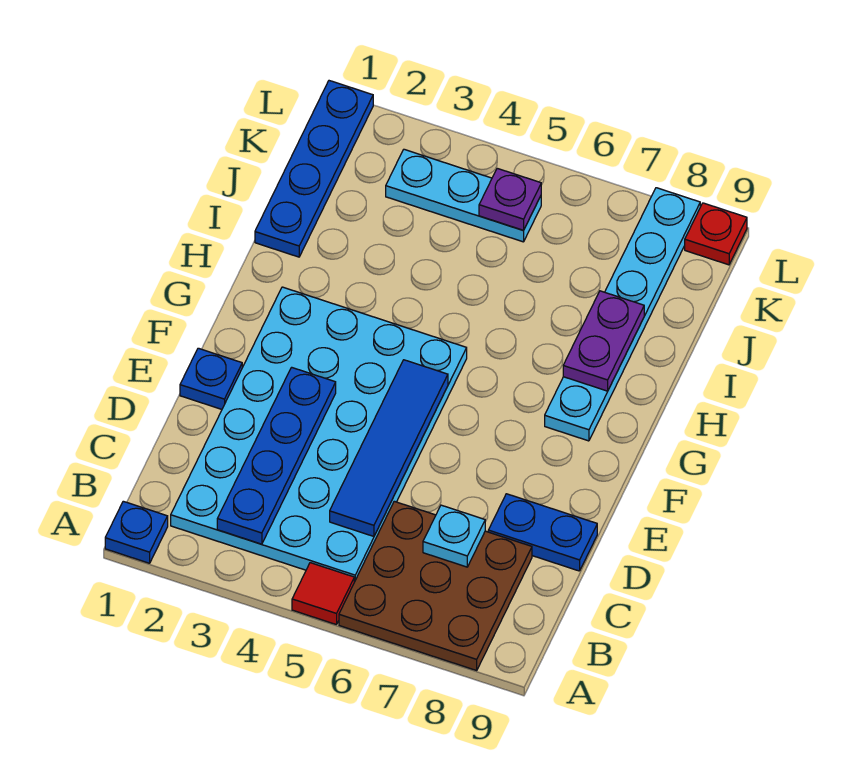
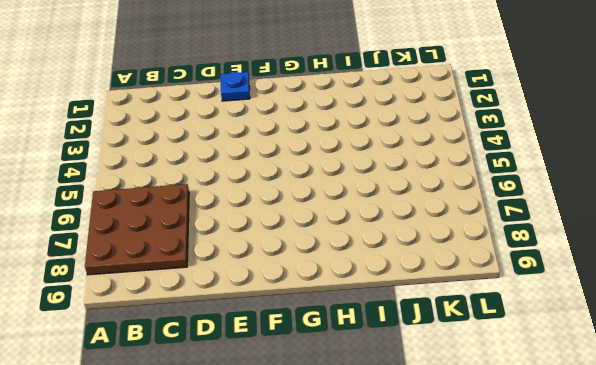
none -> blue 1x1 plate [105,501,168,563]
none -> red 1x1 tile [292,563,354,625]
none -> cyan 4x6 plate [171,287,467,582]

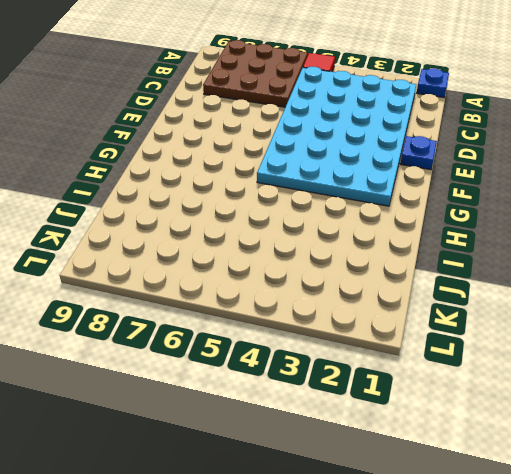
none -> blue 1x2 plate [488,494,597,571]
none -> cyan 1x6 plate [545,188,700,441]
none -> blue 1x4 plate [255,81,373,257]

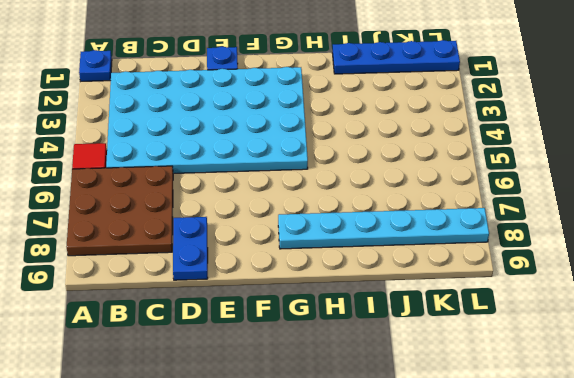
none -> cyan 1x3 plate [386,149,541,242]
none -> red 1x1 plate [685,203,747,265]
none -> blue 1x4 plate [217,367,336,544]

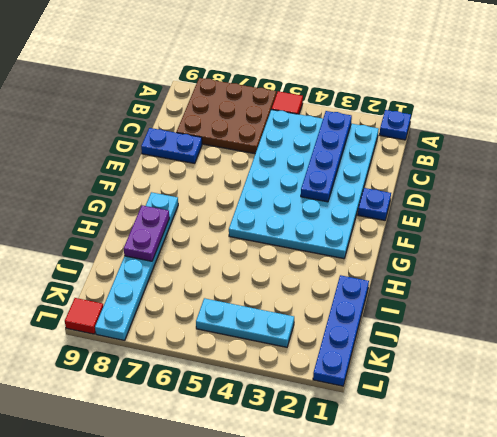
red 1x1 tile [65,298,103,334] -> red 1x1 plate [685,203,747,265]
none -> blue 1x4 tile [330,360,448,536]
none -> cyan 1x1 plate [423,505,485,567]
none -> purple 1x1 plate [479,168,541,230]

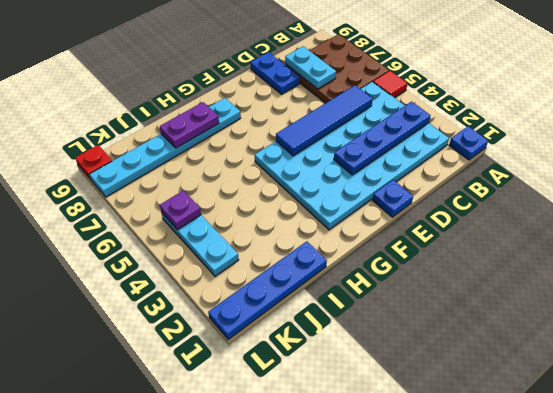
cyan 1x2 plate [285,46,336,89] -> cyan 1x1 plate [423,505,485,567]

